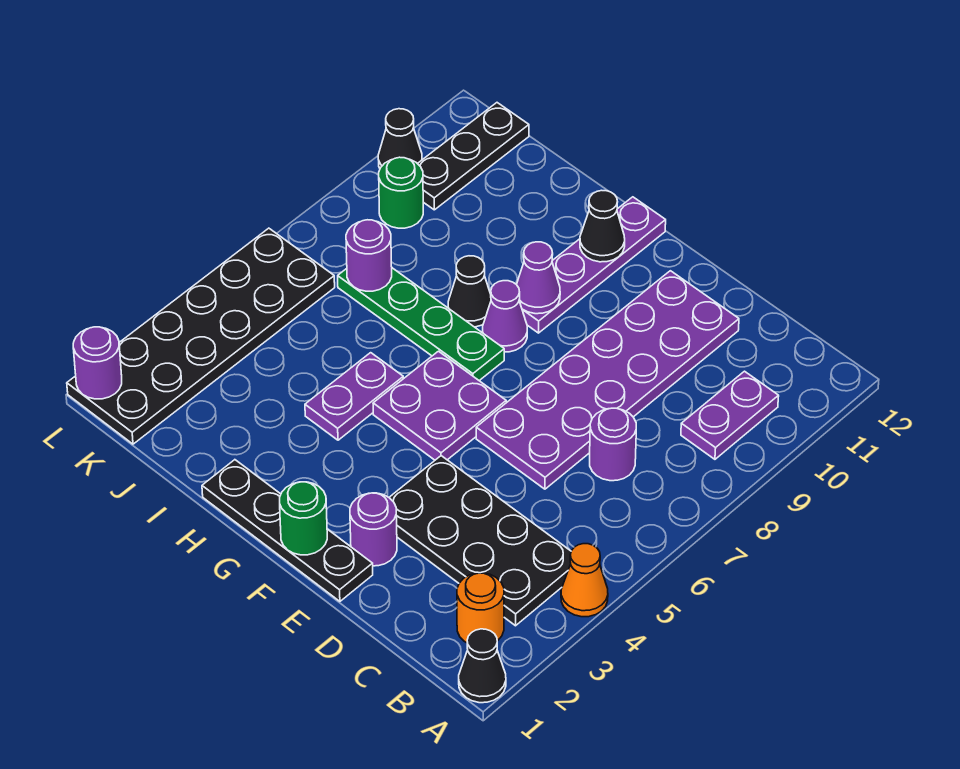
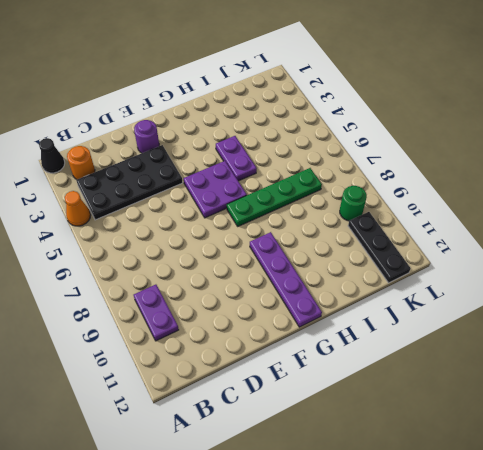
none -> purple 1x1 round brick [590,408,636,481]
none -> purple 2x6 plate [476,271,739,489]
none -> black 1x4 plate [202,460,373,601]

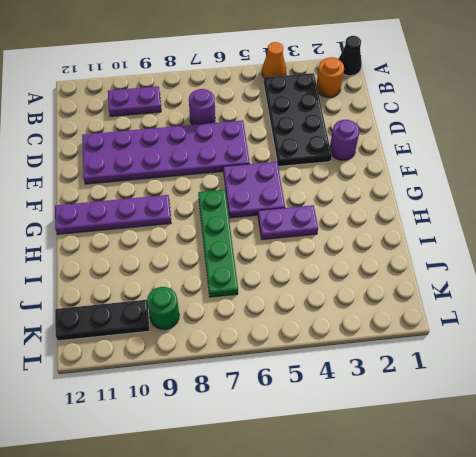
none -> black 1x4 plate [202,460,373,601]
none -> purple 1x1 cone [483,281,527,352]
none -> black 1x1 cone [448,256,491,327]

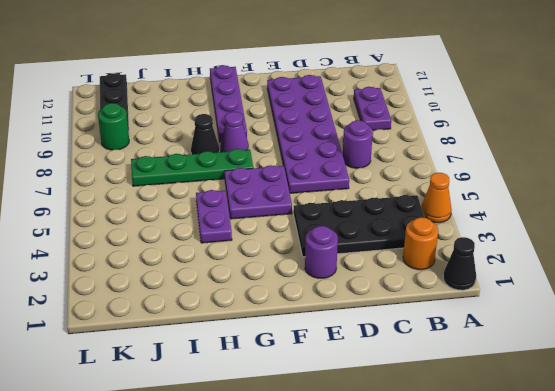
none -> black 1x4 plate [202,460,373,601]
none -> black 2x6 plate [67,228,335,444]
none -> black 1x1 cone [378,109,422,168]

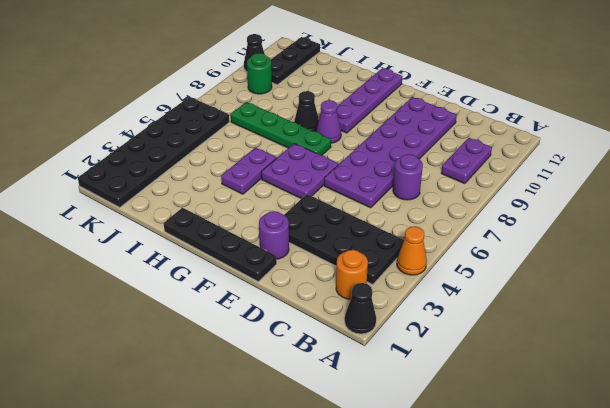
none -> green 1x1 round brick [280,482,327,555]
none -> purple 1x1 cone [517,242,560,314]
none -> black 1x1 cone [580,190,625,262]

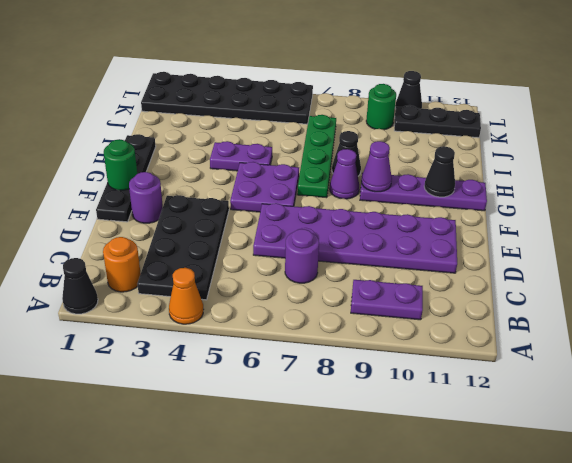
none -> purple 1x1 round brick [346,220,392,291]
none -> purple 1x1 round brick [73,327,122,399]

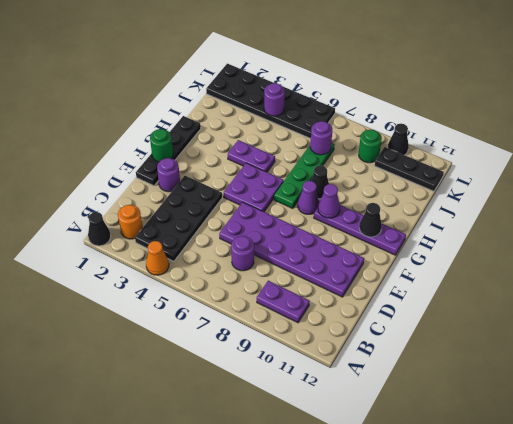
purple 1x1 round brick [264,83,285,116] -> purple 1x1 round brick moved to [73,327,122,399]

